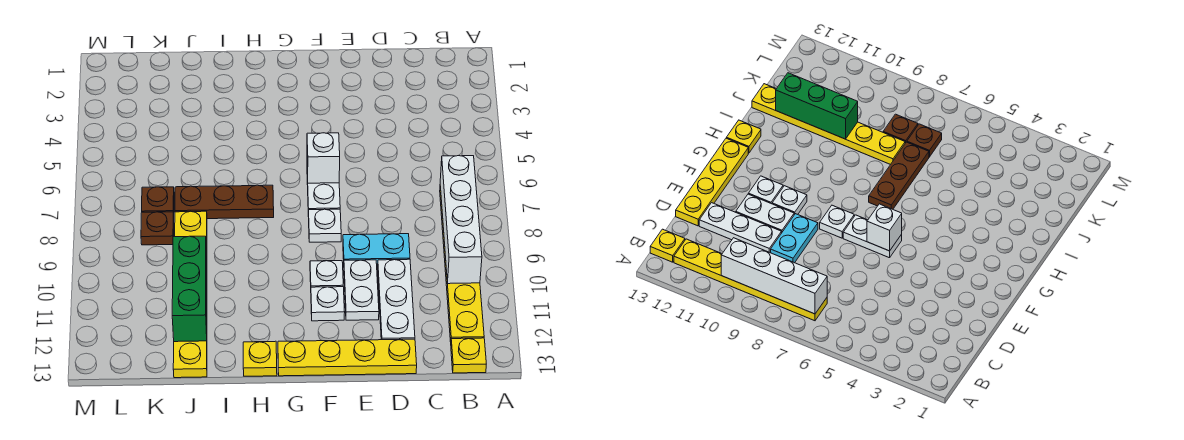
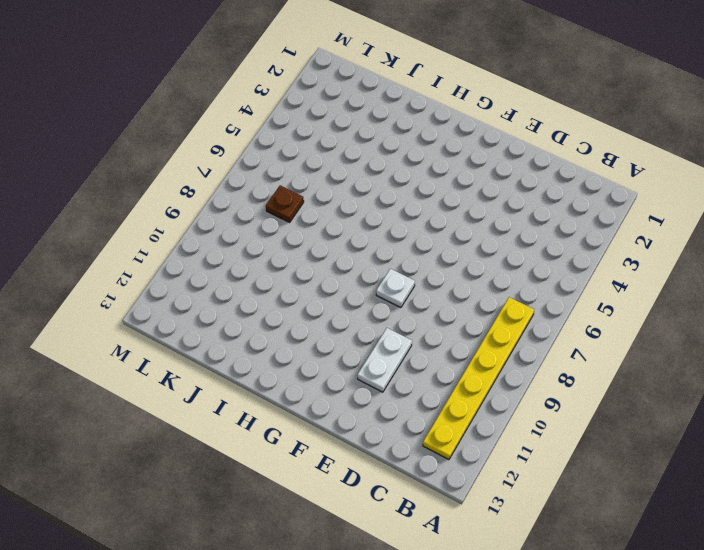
none -> yellow 1x1 plate [451,338,486,373]
none -> cyan 1x2 plate [343,234,410,267]
none -> white 1x3 plate [378,259,415,340]

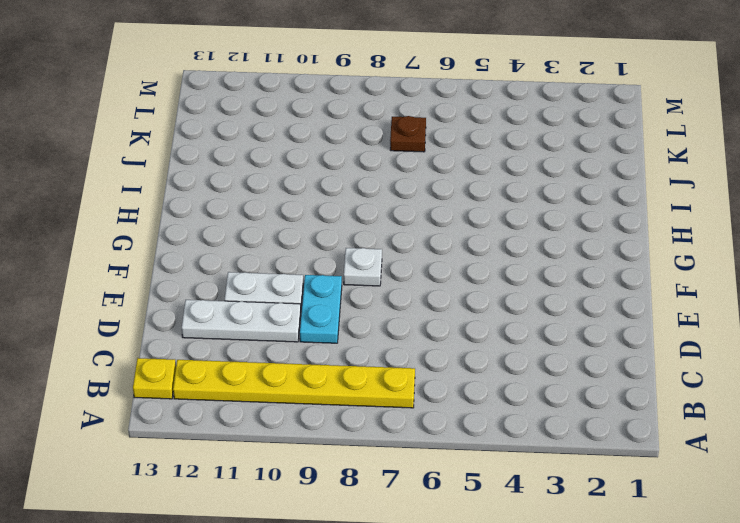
none -> yellow 1x4 plate [278,339,417,376]
none -> white 1x2 plate [307,176,340,217]
none -> white 1x1 plate [310,261,343,287]

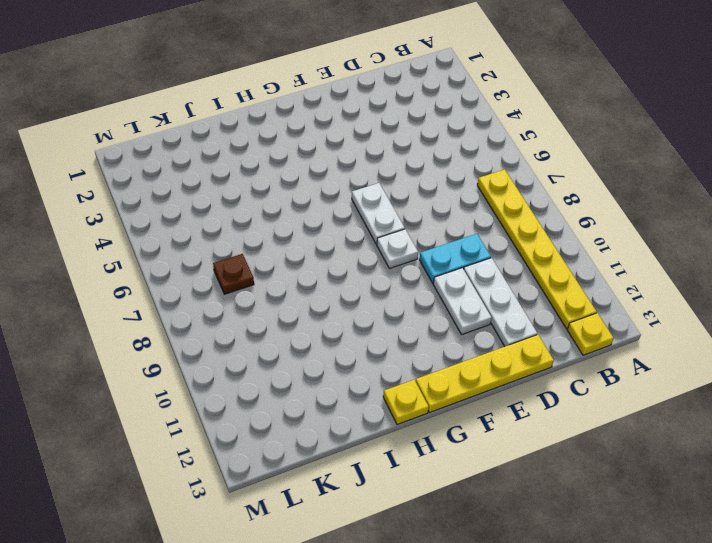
none -> white 1x1 plate [310,261,343,287]
none -> white 1x1 plate [311,287,345,321]
none -> brown 1x3 plate [175,185,274,219]

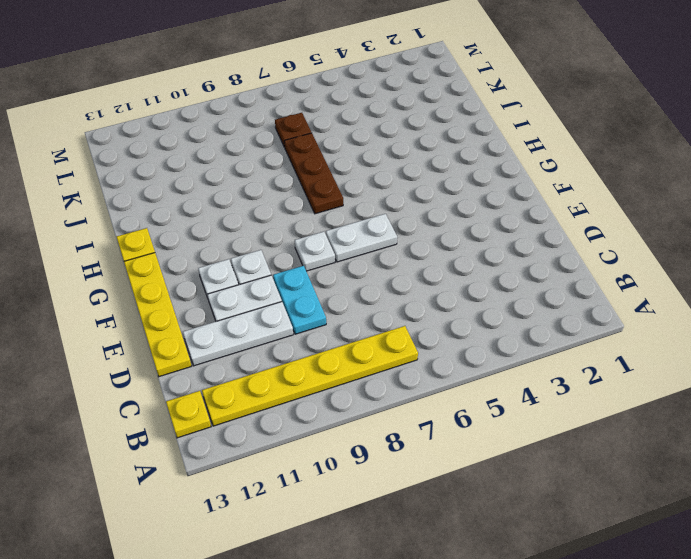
none -> yellow 1x6 plate [173,211,207,378]
none -> brown 1x1 plate [141,212,174,245]
none -> white 1x4 brick [440,156,482,284]

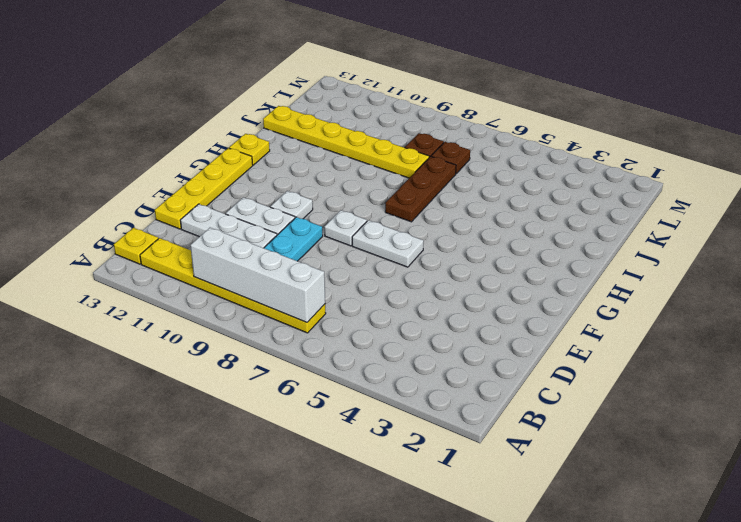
none -> white 1x1 plate [311,287,345,321]
none -> white 1x1 brick [307,133,340,183]
none -> green 1x3 brick [172,236,207,342]

